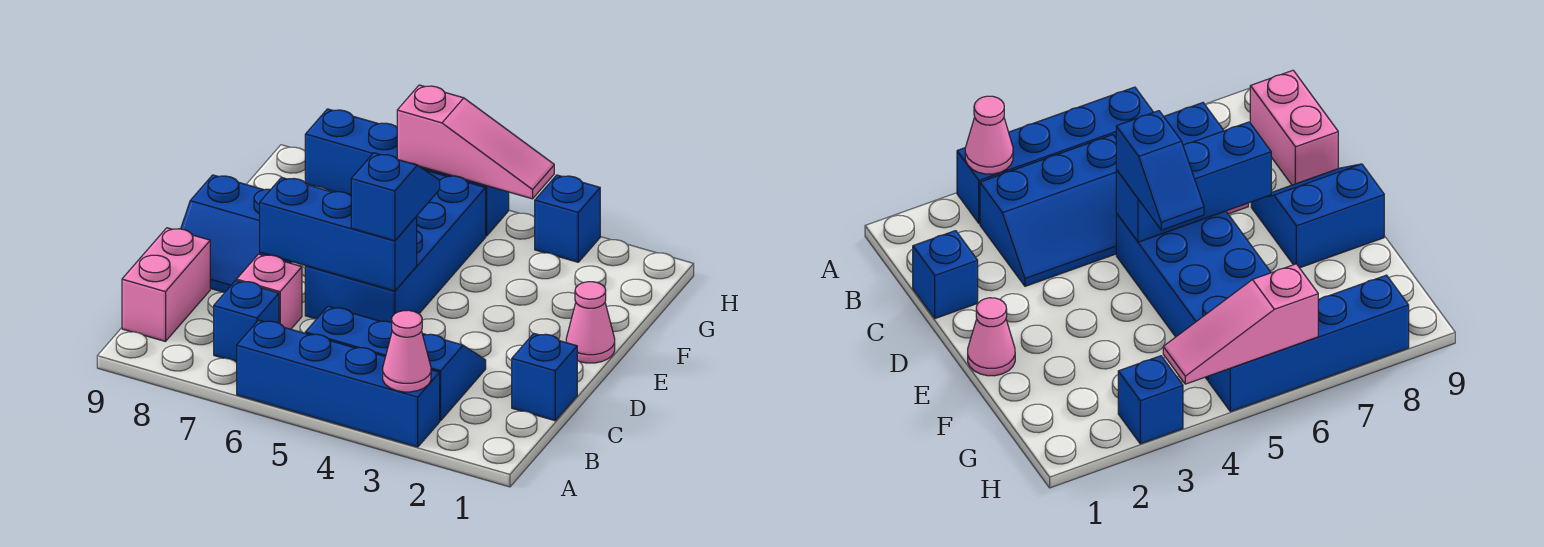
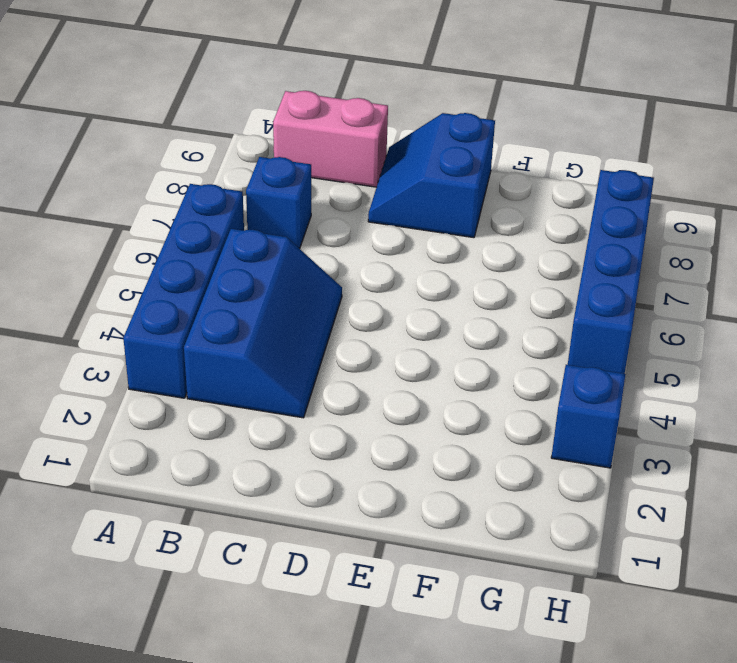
none -> blue 1x1 brick [512,333,577,421]
none -> pink 1x1 brick [237,254,302,329]
none -> blue 2x4 brick [305,163,486,322]

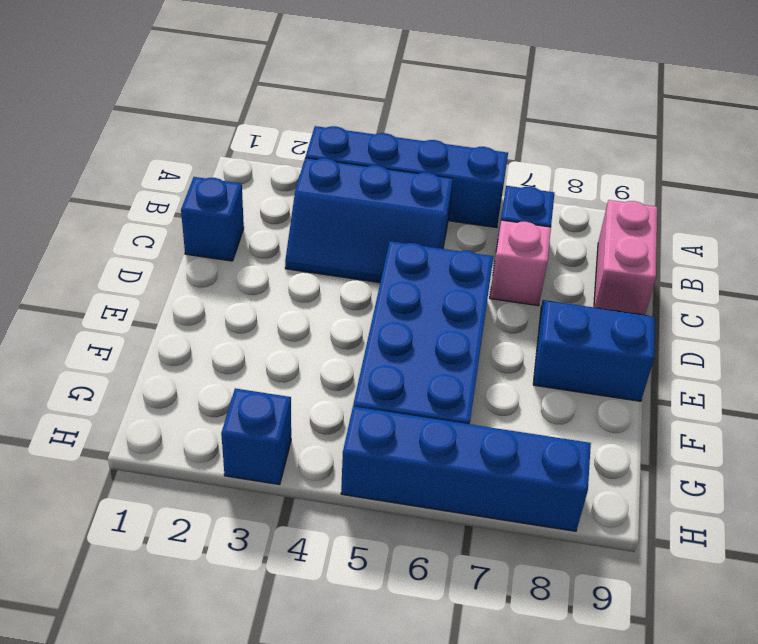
none -> pink 1x1 cone [566,282,615,363]
none -> pink 1x1 cone [383,310,431,392]
none -> blue 1x3 brick [260,177,417,291]

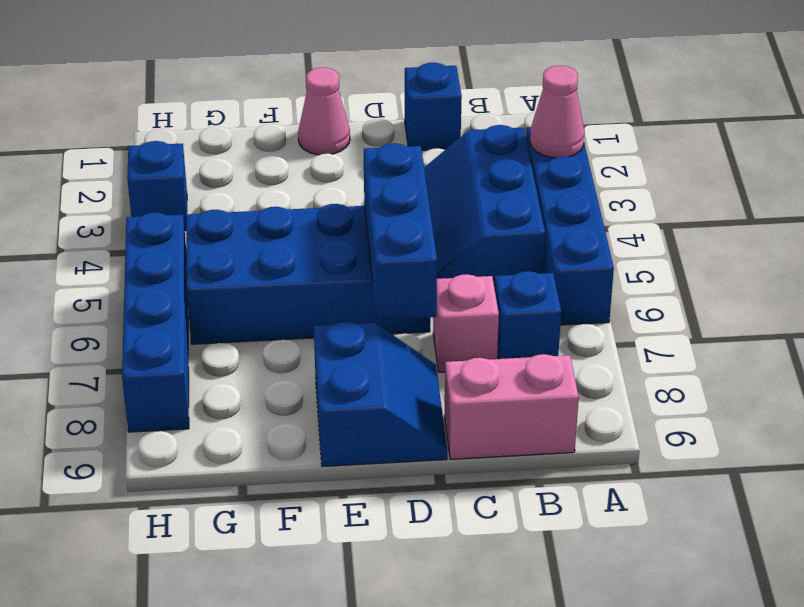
none -> pink 1x3 slope [397,85,554,199]
none -> blue 1x2 slope [351,153,440,241]

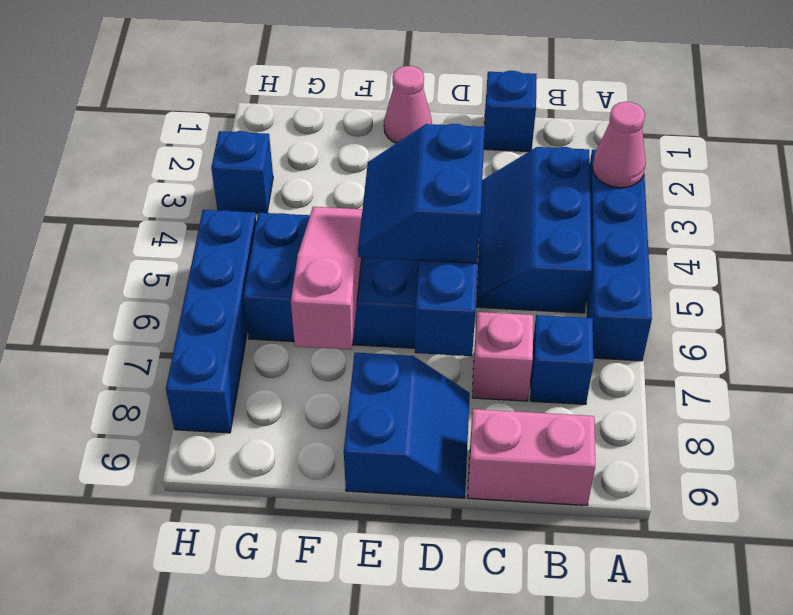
blue 2x2 slope [358,124,485,263] -> blue 1x2 slope [351,153,440,241]
pink 1x3 slope [291,207,362,350] -> pink 1x3 slope moved to [397,85,554,199]

